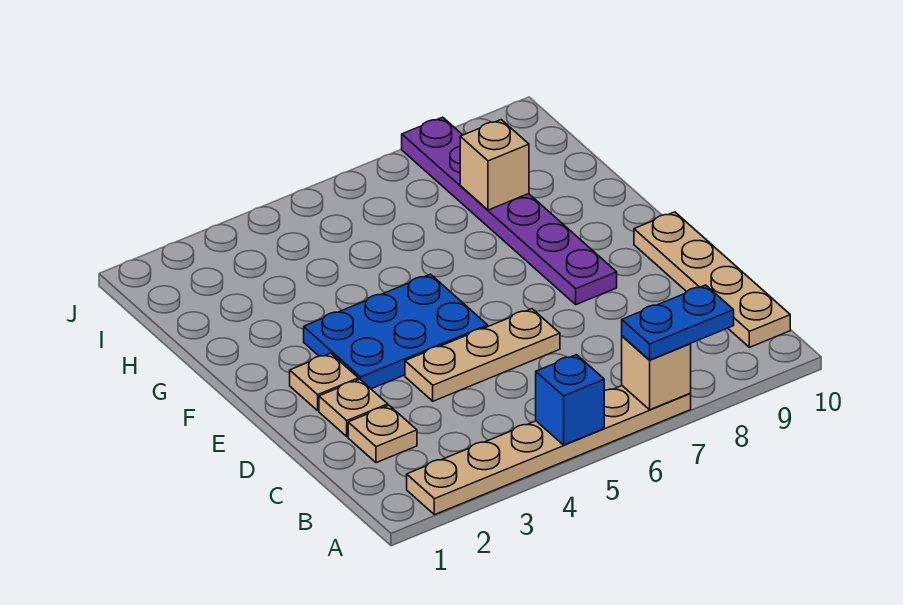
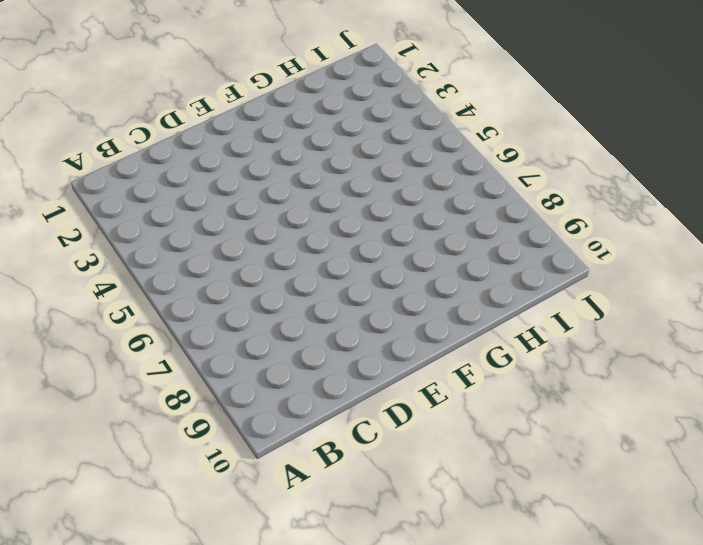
none -> tan 1x6 plate [407,386,691,515]
none -> tan 1x4 plate [634,212,790,347]
none -> tan 1x1 plate [348,405,417,463]

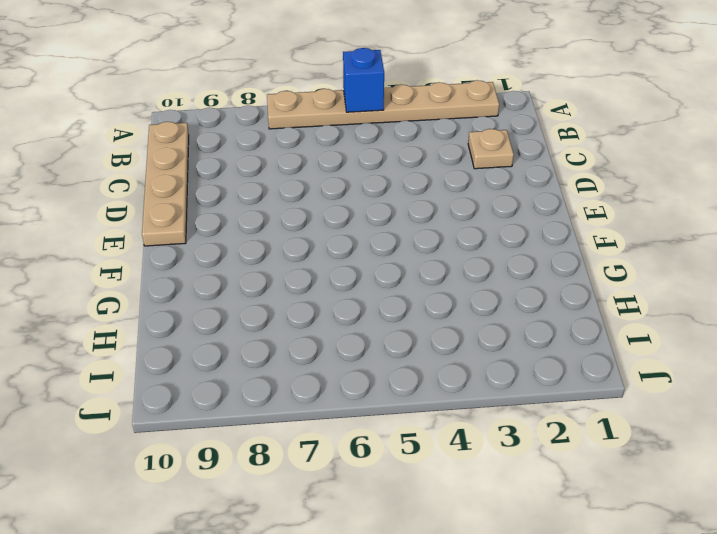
none -> tan 1x1 plate [319,379,388,437]
none -> tan 1x3 plate [405,309,560,401]
none -> tan 1x1 plate [290,353,359,410]

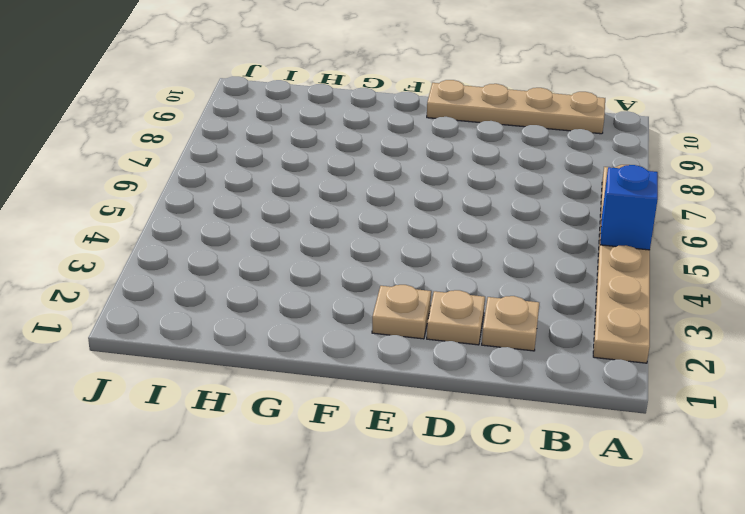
none -> tan 1x3 plate [405,309,560,401]
none -> blue 2x3 plate [304,274,488,389]
none -> purple 1x6 plate [402,117,617,305]

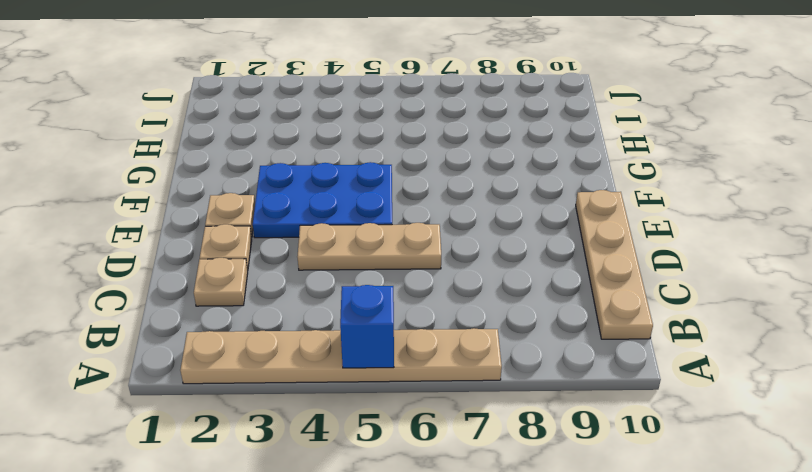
none -> purple 1x6 plate [402,117,617,305]
none -> tan 1x1 brick [622,336,691,410]
none -> tan 1x1 brick [460,120,529,210]

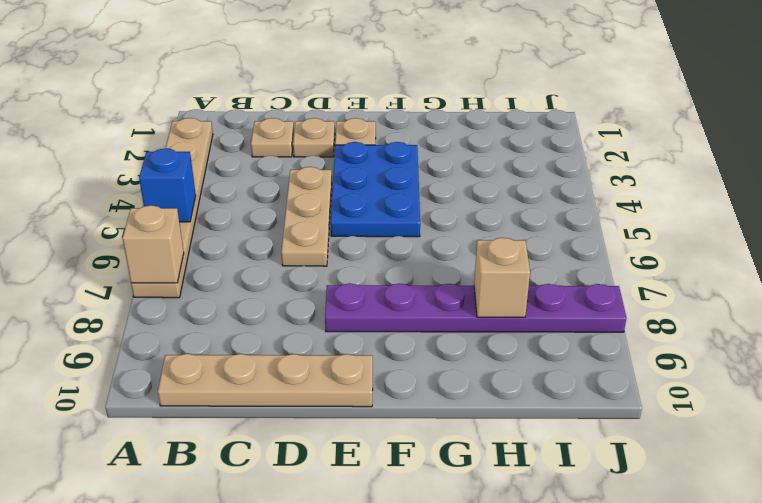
none -> blue 1x2 plate [622,285,734,360]

